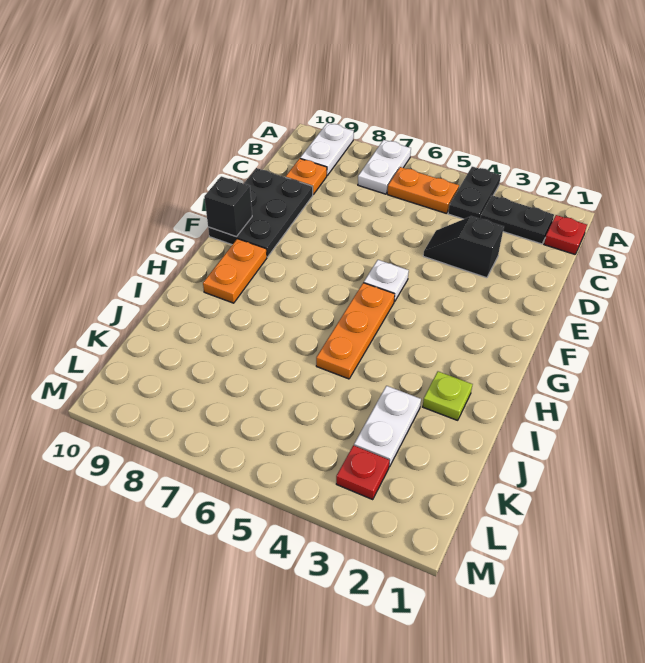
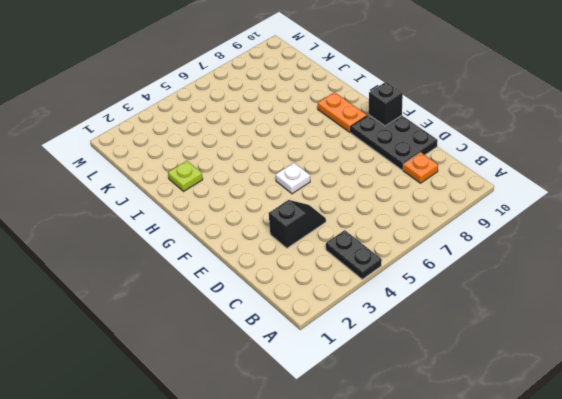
none -> white 1x2 plate [358,140,411,194]
none -> white 1x2 plate [300,123,354,175]
none -> red 1x1 plate [544,215,587,254]

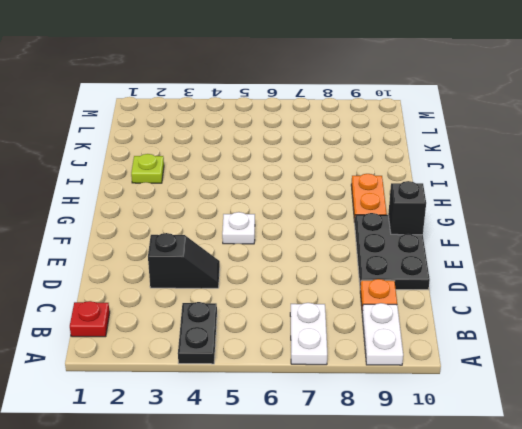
none -> black 1x2 plate [480,195,554,244]
none -> orange 1x2 plate [387,167,459,214]
none -> orange 1x3 plate [316,283,395,379]

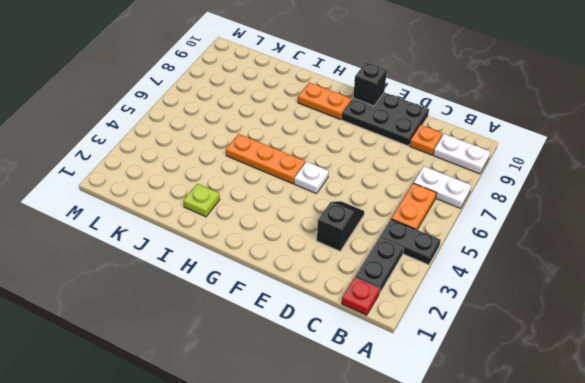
none -> white 1x2 plate [354,386,421,467]
none -> red 1x1 plate [336,445,390,499]

